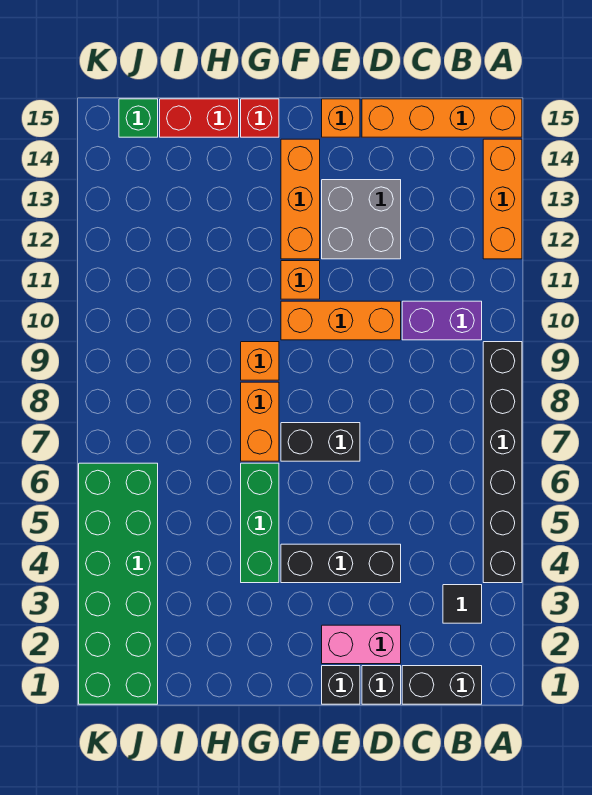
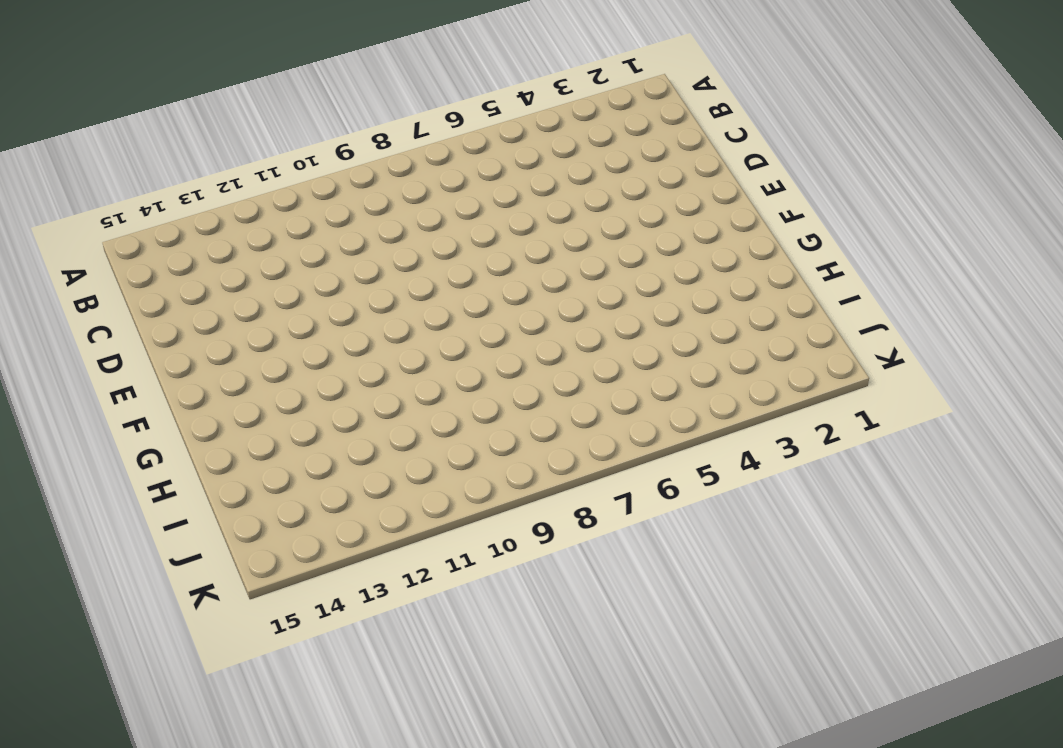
none -> black 1x6 brick [483,342,522,583]
none -> orange 1x3 brick [483,139,522,259]
none -> orange 1x4 brick [362,99,522,137]

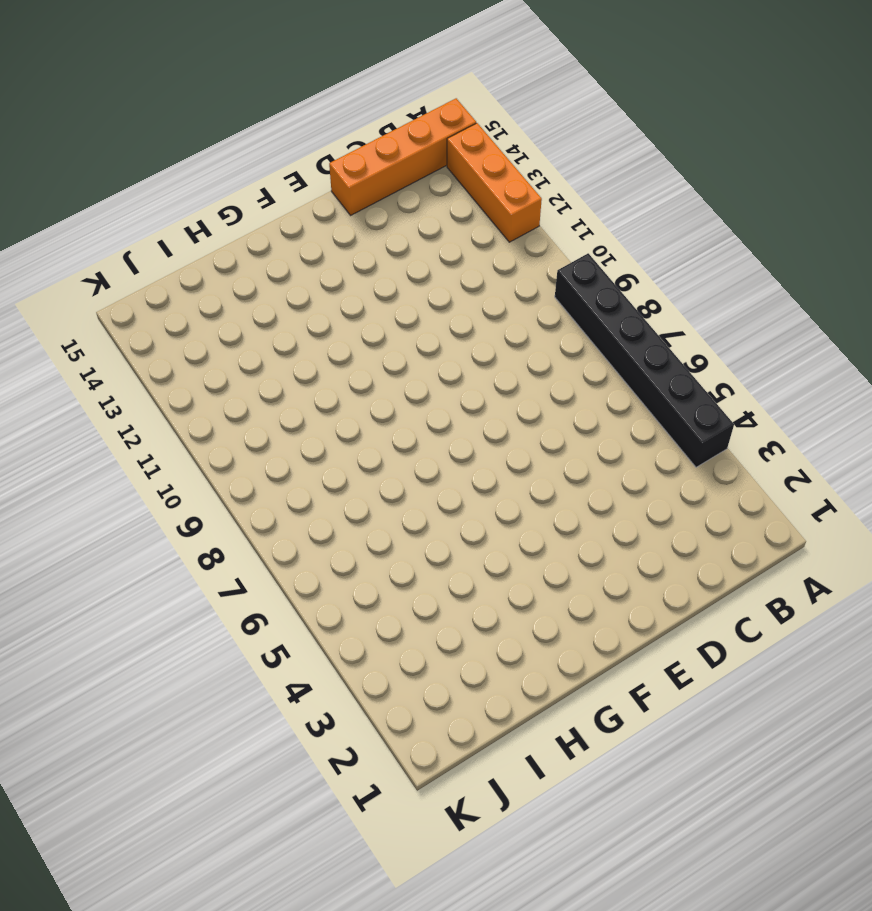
none -> black 1x2 brick [402,666,482,704]
none -> black 1x1 tile [443,585,482,623]
none -> purple 1x2 brick [402,301,482,340]

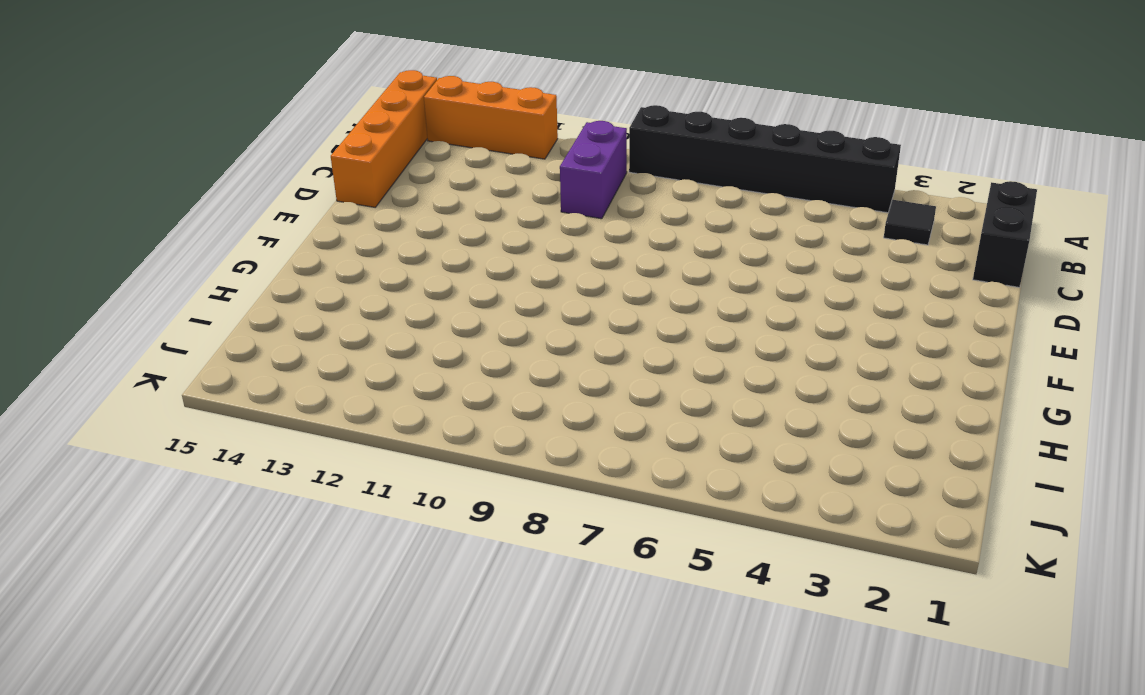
none -> black 1x1 brick [362,666,401,704]
none -> pink 1x2 brick [322,625,401,664]
none -> black 1x3 brick [281,544,401,583]

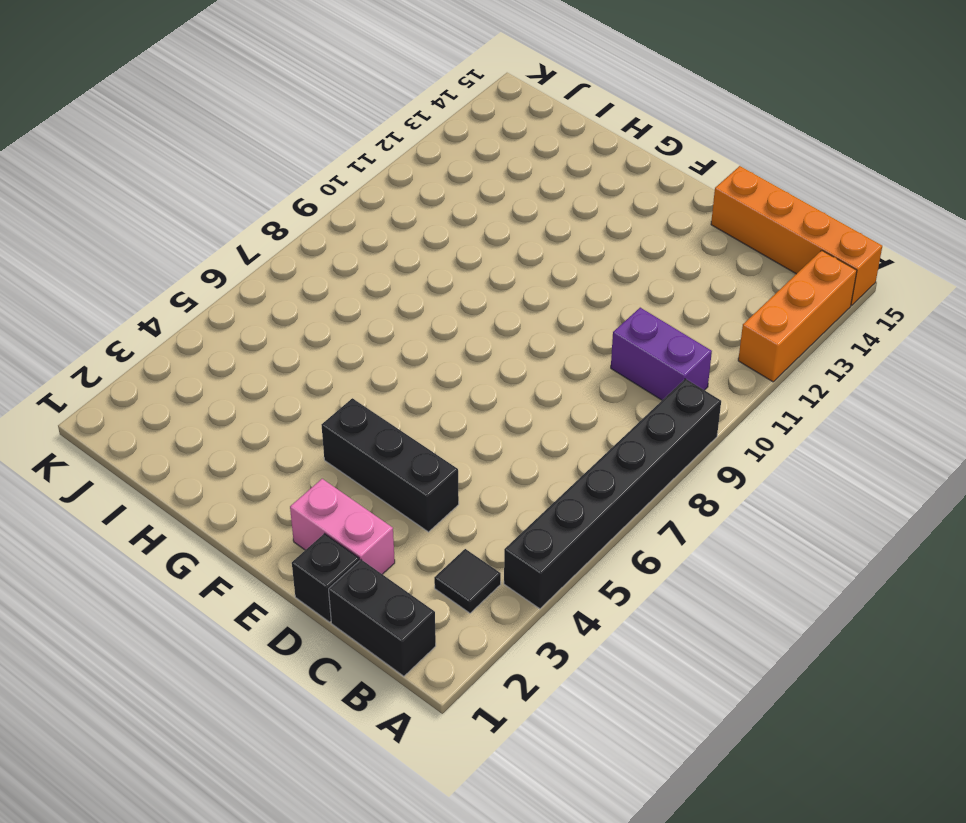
none -> orange 1x3 brick [281,301,401,340]
none -> grey 2x2 brick [322,180,401,259]
none -> black 1x1 brick [322,666,360,704]

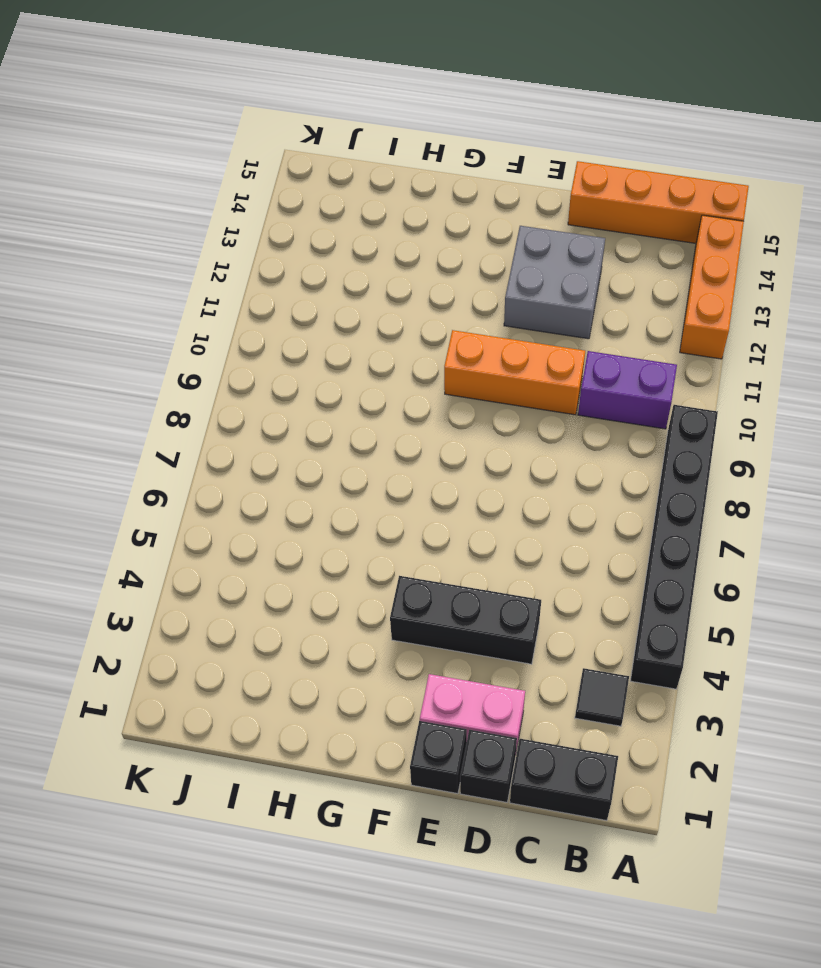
none -> black 1x2 brick [281,423,360,461]
none -> orange 1x1 brick [322,99,360,137]
none -> orange 1x1 brick [281,261,320,299]

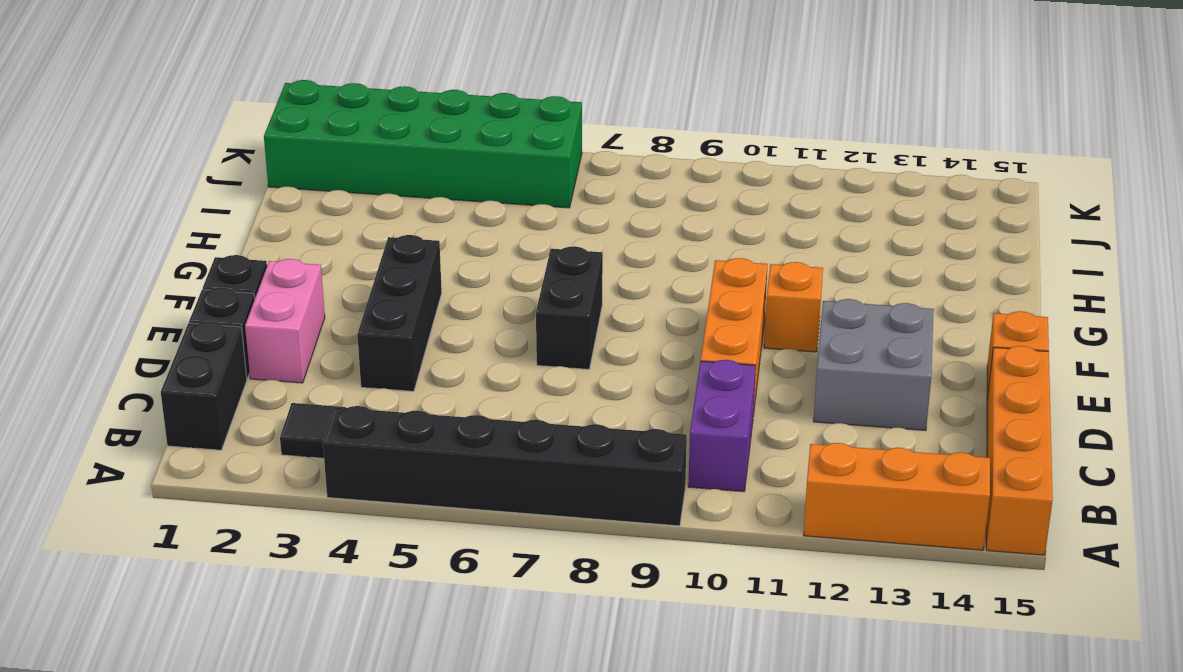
none -> orange 1x3 brick [281,139,320,259]
none -> green 1x3 brick [241,463,279,583]
none -> orange 1x2 brick [241,382,279,461]

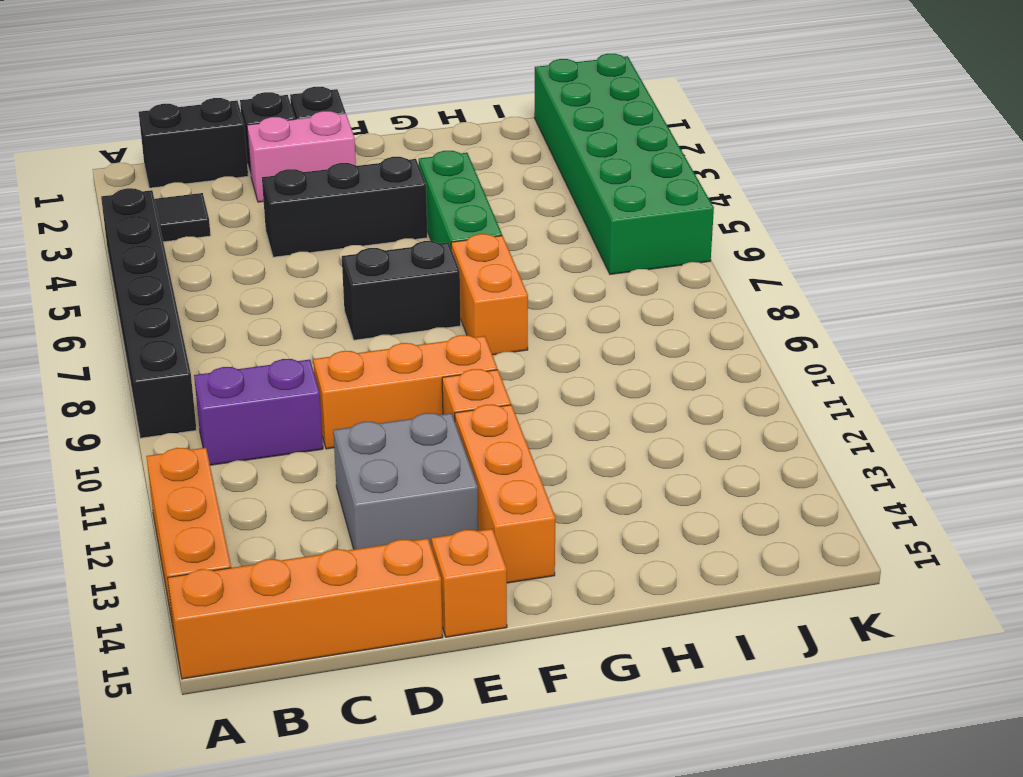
none -> orange 1x1 brick [241,342,279,380]
none -> red 1x1 brick [241,99,279,137]
none -> red 1x2 brick [160,99,239,137]

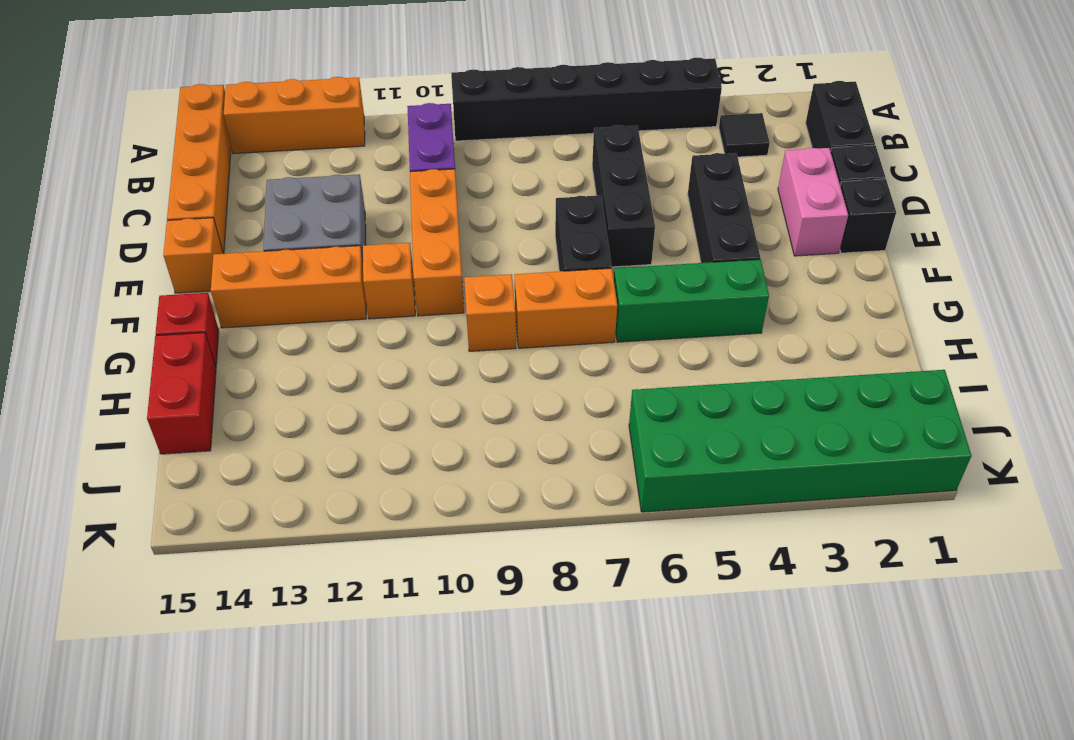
black 1x3 brick [592,125,655,267] -> none
none -> green 1x1 brick [119,99,158,137]

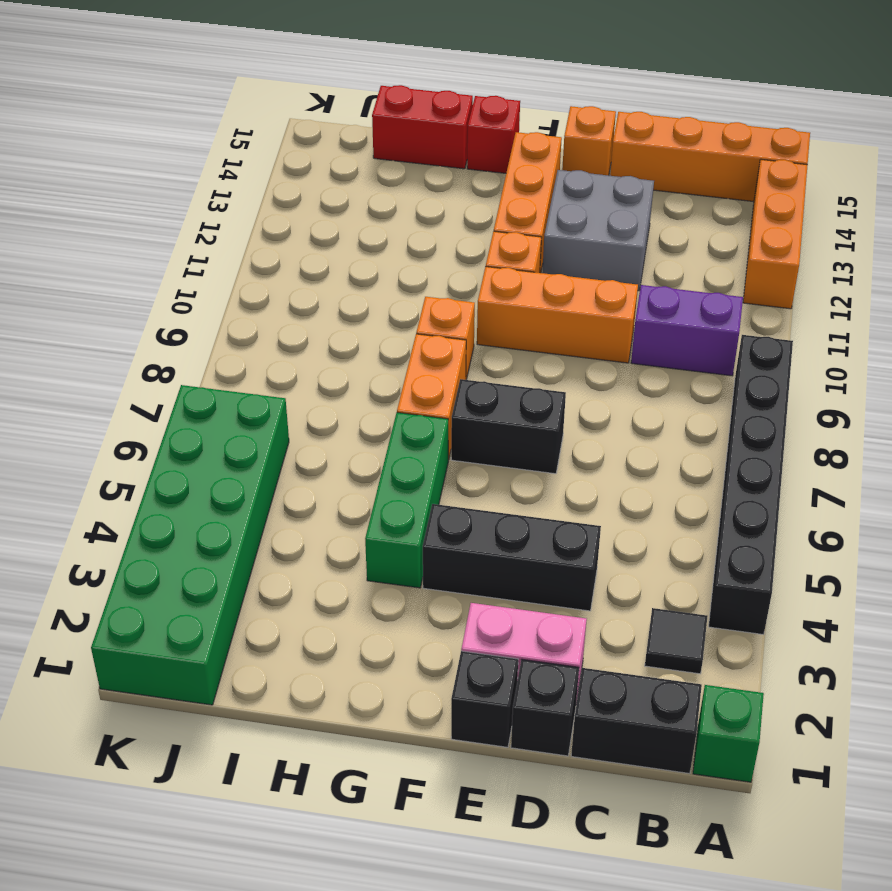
green 1x1 brick [693,685,764,782] -> green 1x1 brick moved to [119,99,158,137]

